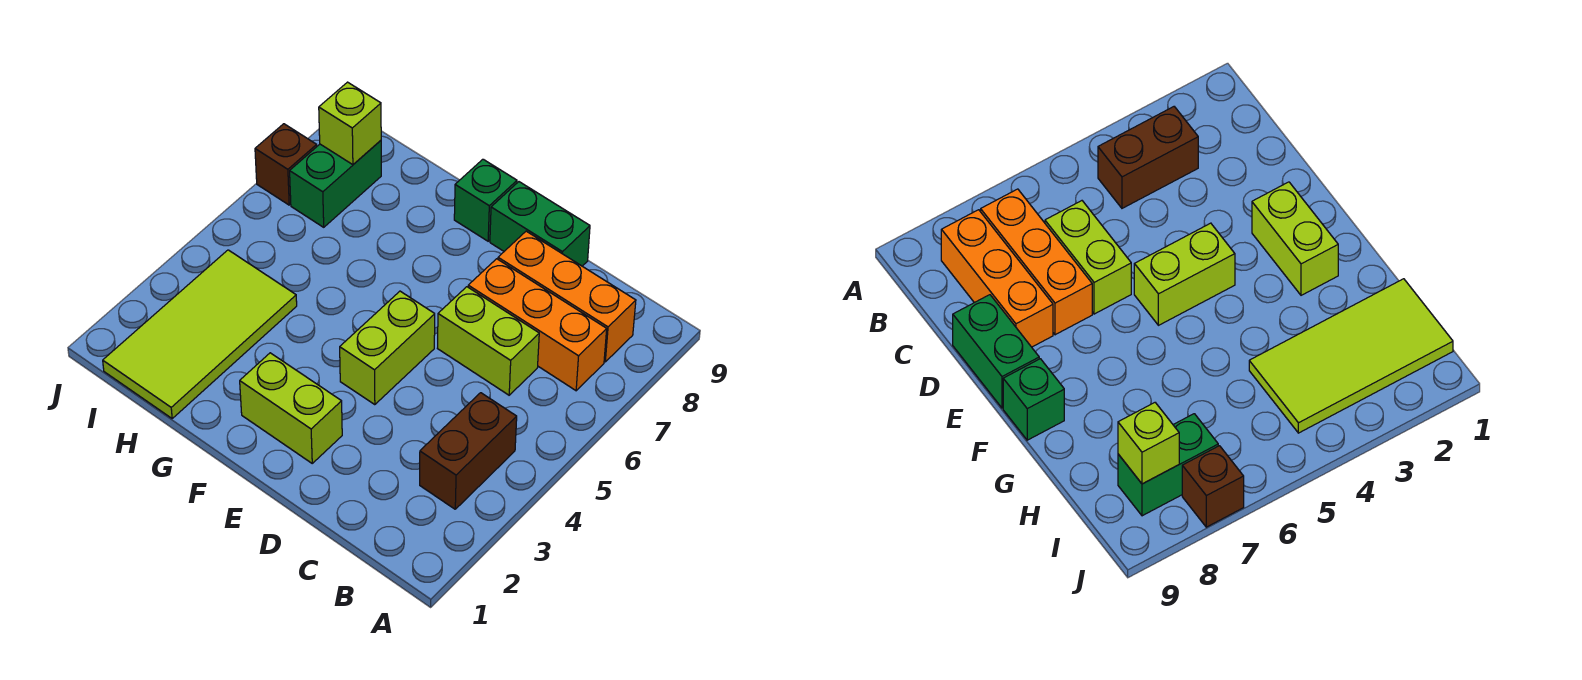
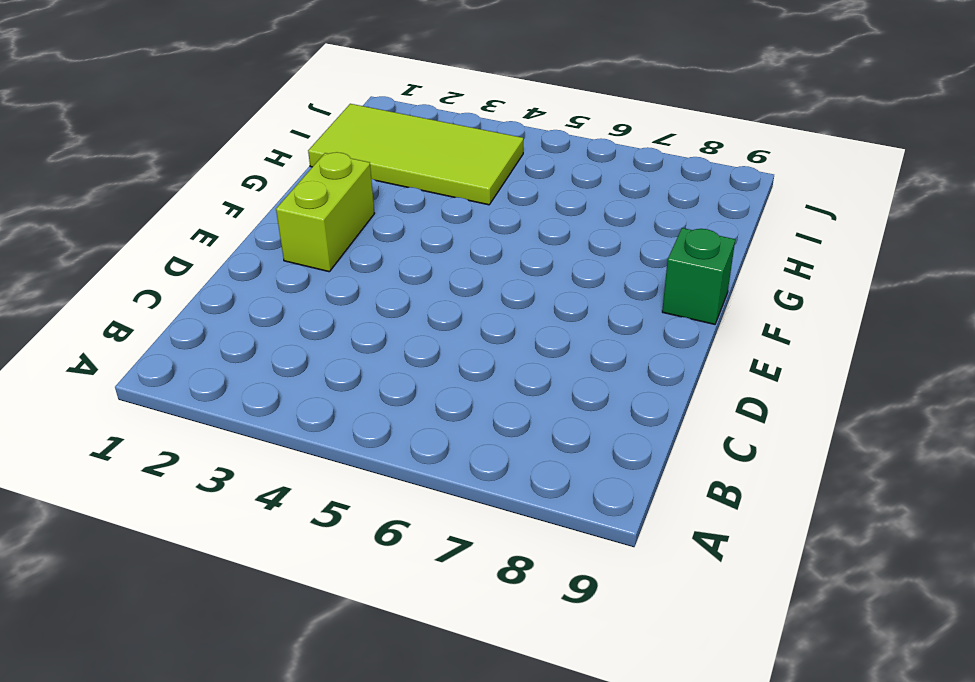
none -> brown 1x2 brick [420,393,517,509]
none -> orange 1x3 brick [468,259,607,391]
none -> orange 1x3 brick [498,231,636,362]

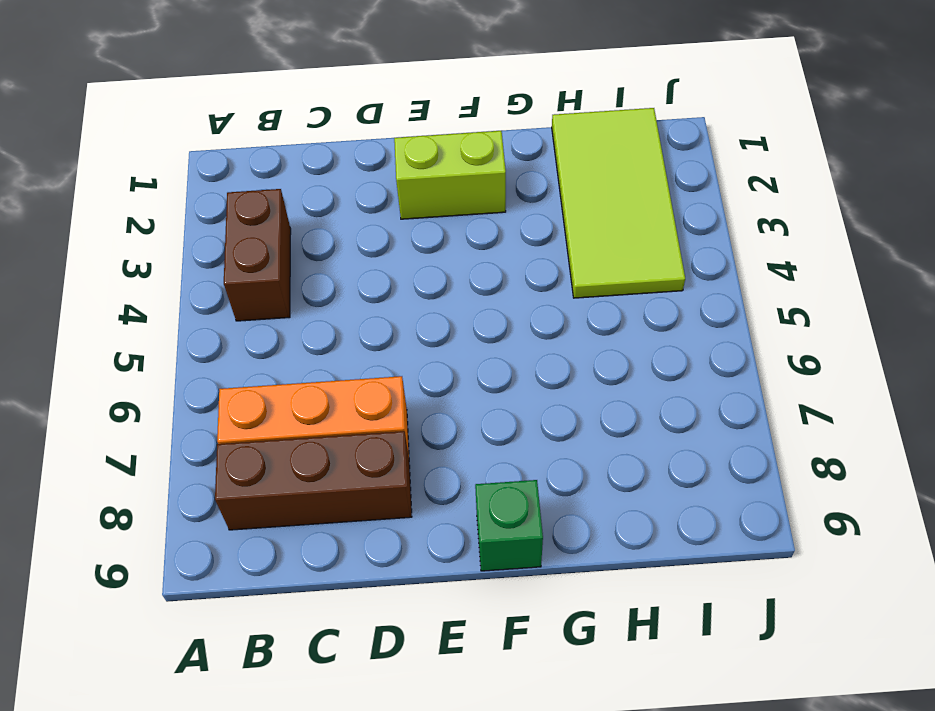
brown 1x3 brick [215,431,412,530] -> orange 1x3 brick [498,231,636,362]
none -> lime 1x2 brick [437,287,539,395]
none -> green 1x2 brick [490,182,590,266]
none -> lime 1x2 brick [340,291,435,405]

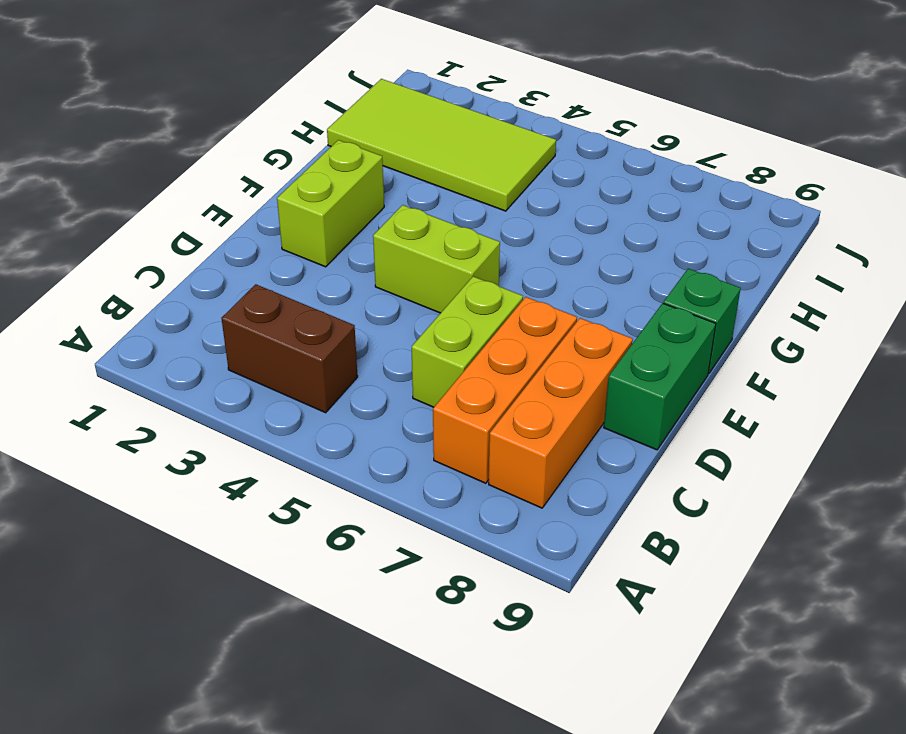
none -> green 1x2 brick [290,140,381,227]
none -> brown 1x1 brick [255,124,317,205]
none -> lime 1x1 brick [319,82,381,165]

